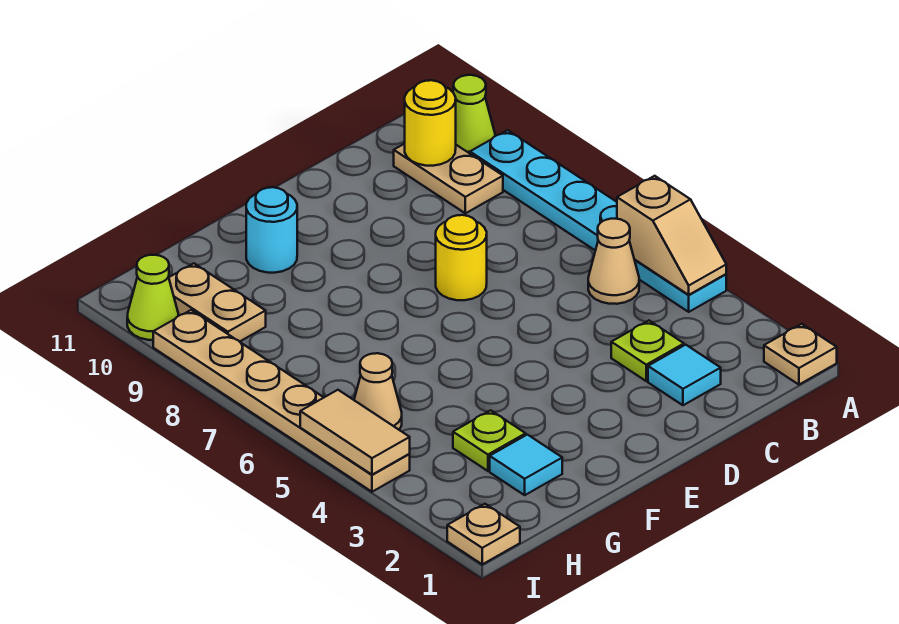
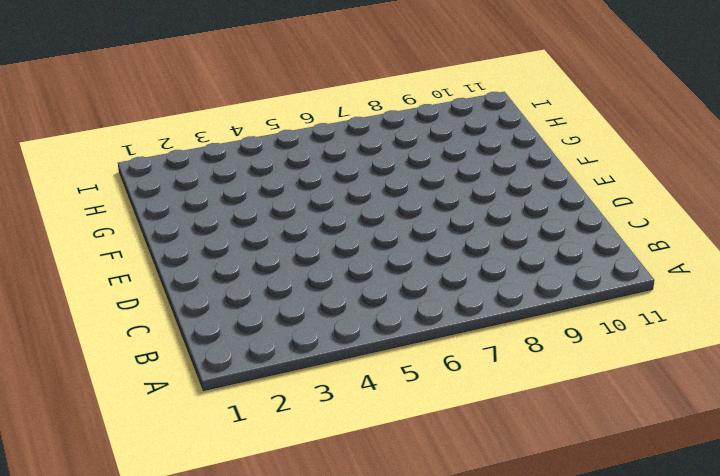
none -> tan 1x1 plate [764,324,837,385]
none -> cyan 1x6 plate [470,130,726,312]
none -> lime 1x1 cone [453,75,495,153]

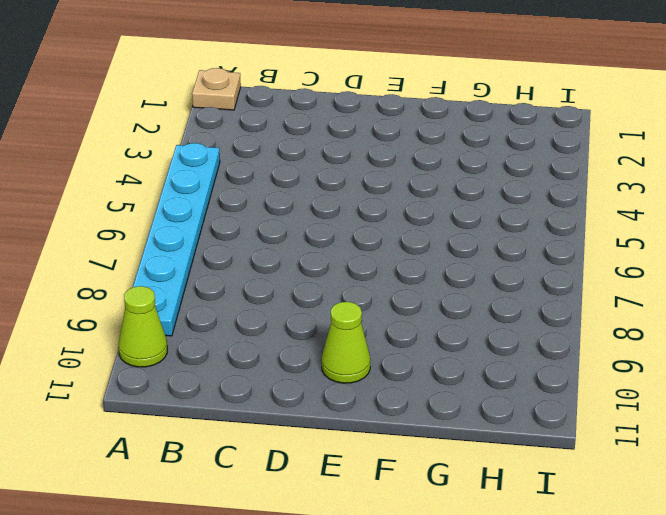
lime 1x1 cone [322,302,370,383] -> lime 1x1 cone moved to [127,255,178,340]
none -> tan 1x1 cone [588,219,639,304]
none -> tan 1x2 plate [394,144,503,213]
none -> cyan 1x1 tile [648,345,721,405]

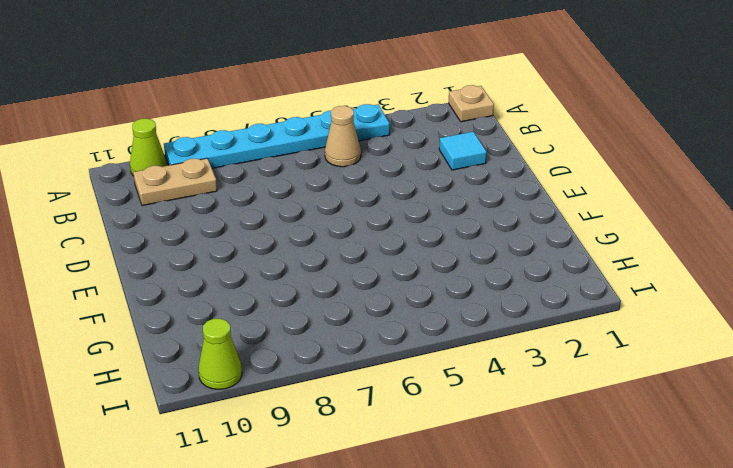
none -> lime 1x1 plate [611,321,684,381]
none -> yellow 1x1 round brick [436,215,487,300]
none -> cyan 1x1 round brick [246,187,297,273]

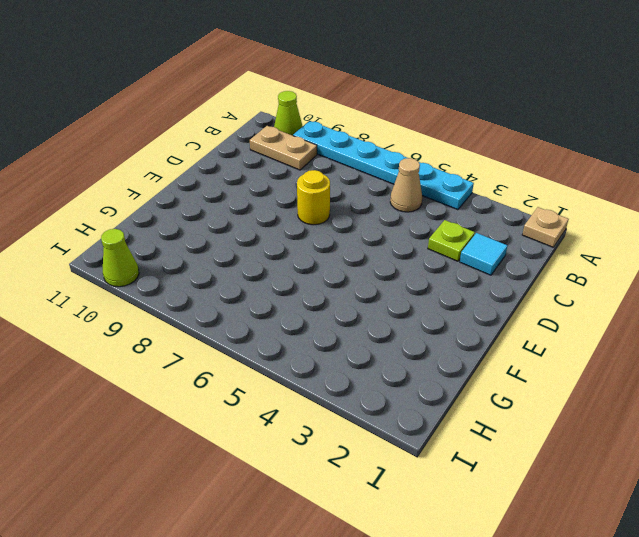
none -> cyan 1x1 round brick [246,187,297,273]
none -> cyan 1x1 tile [490,435,562,495]
none -> lime 1x1 plate [453,410,526,471]

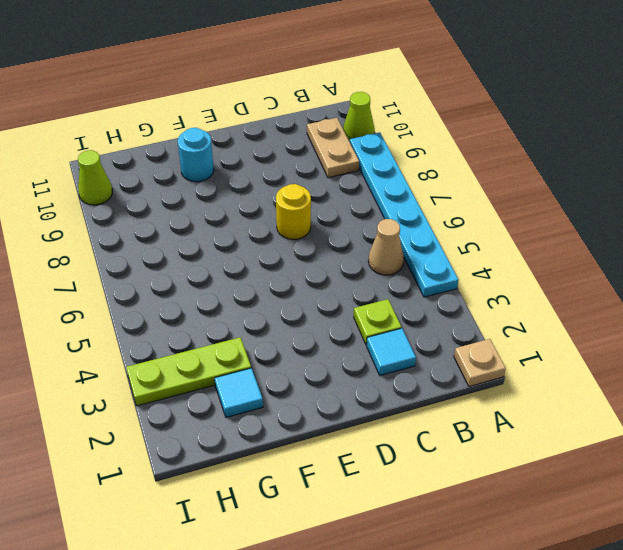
lime 1x3 plate [126,337,251,406] -> lime 1x1 plate [453,410,526,471]
none -> tan 1x1 cone [354,353,402,430]
none -> tan 1x2 plate [169,263,266,342]
none -> tan 1x1 plate [447,504,520,564]

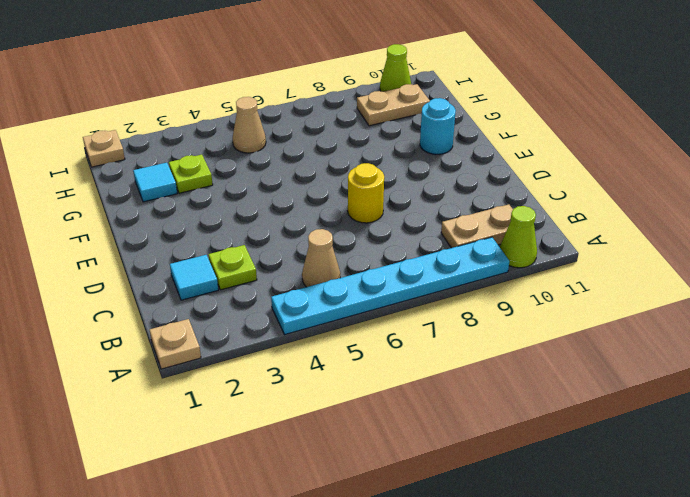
none -> tan 1x6 plate [153,310,410,492]
none -> tan 1x2 slope [617,176,726,295]
none -> yellow 1x1 round brick [405,80,456,166]

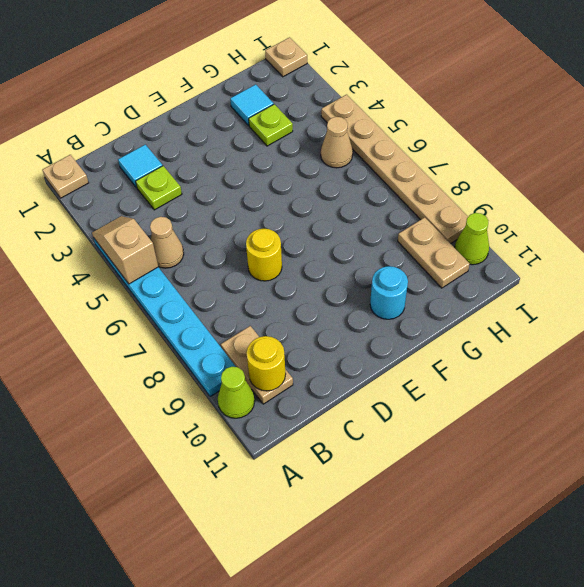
none -> tan 1x2 tile [300,390,410,475]

